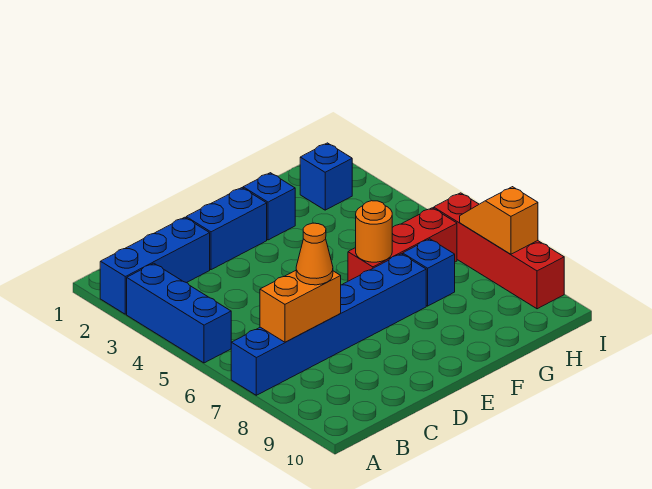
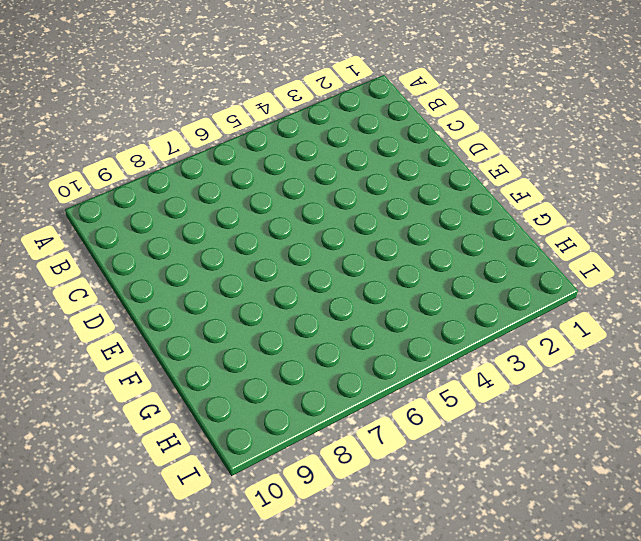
none -> blue 1x3 brick [100,217,210,314]
none -> blue 1x3 brick [127,263,231,363]
none -> blue 1x6 brick [231,254,426,395]

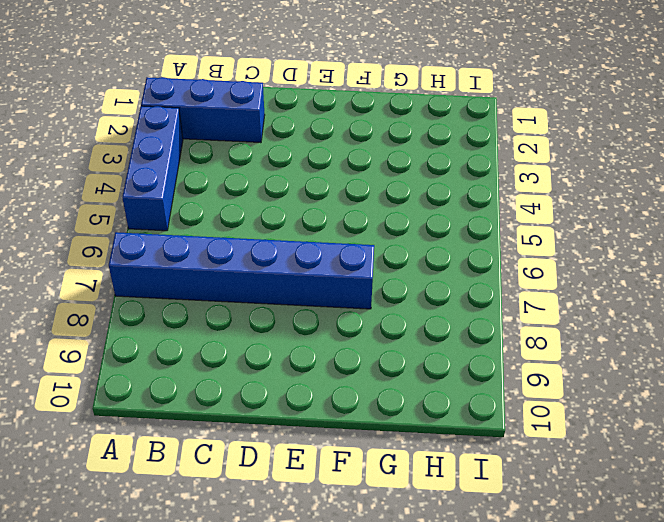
none -> blue 1x2 brick [186,188,267,270]
none -> blue 1x1 brick [243,173,295,240]
none -> red 1x3 brick [348,208,457,281]

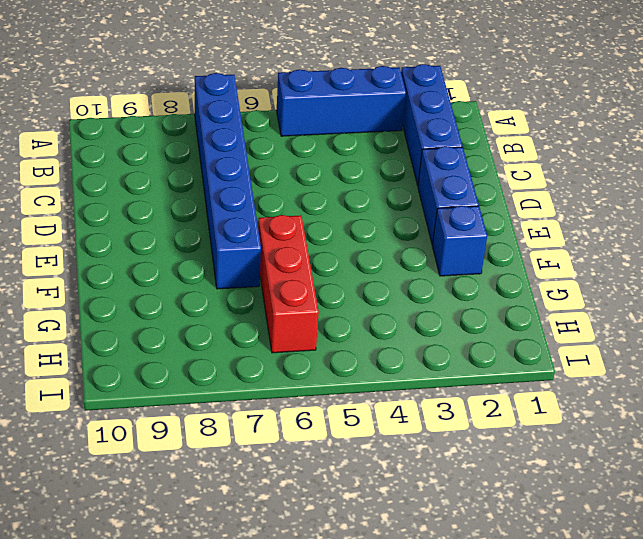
none -> blue 1x1 brick [403,239,455,306]
none -> blue 1x1 brick [300,143,352,210]
none -> red 1x4 brick [434,193,564,309]

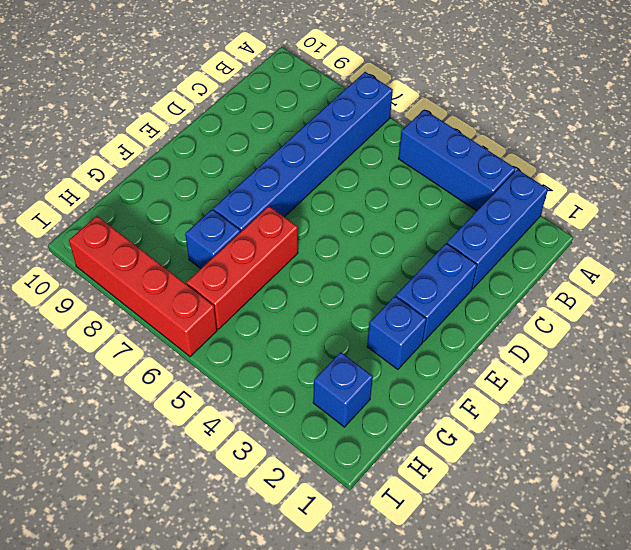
none -> orange 1x2 brick [260,271,341,342]
none -> orange 1x1 round brick [356,201,392,262]
none -> orange 1x2 slope [460,187,538,254]

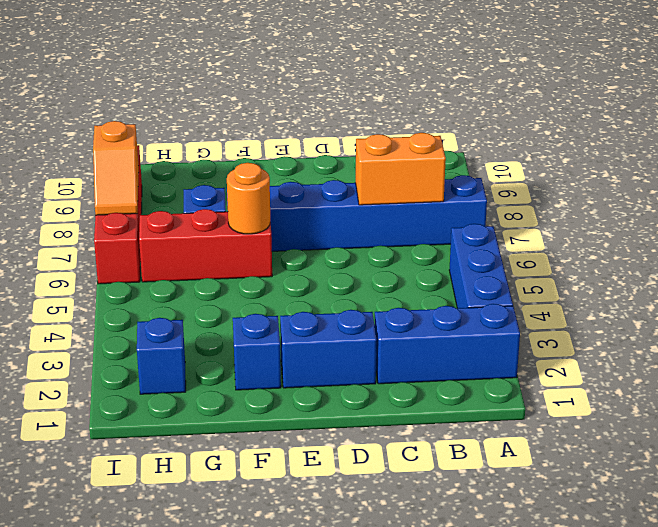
none -> orange 1x1 cone [296,223,333,285]

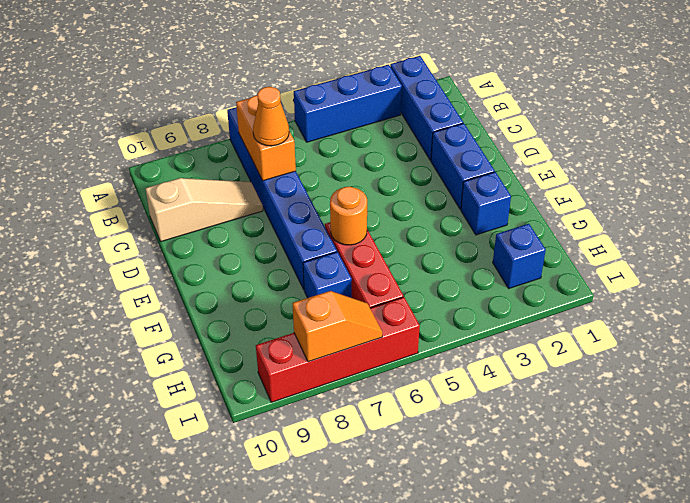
tan 1x3 slope [145,178,263,242] -> none

